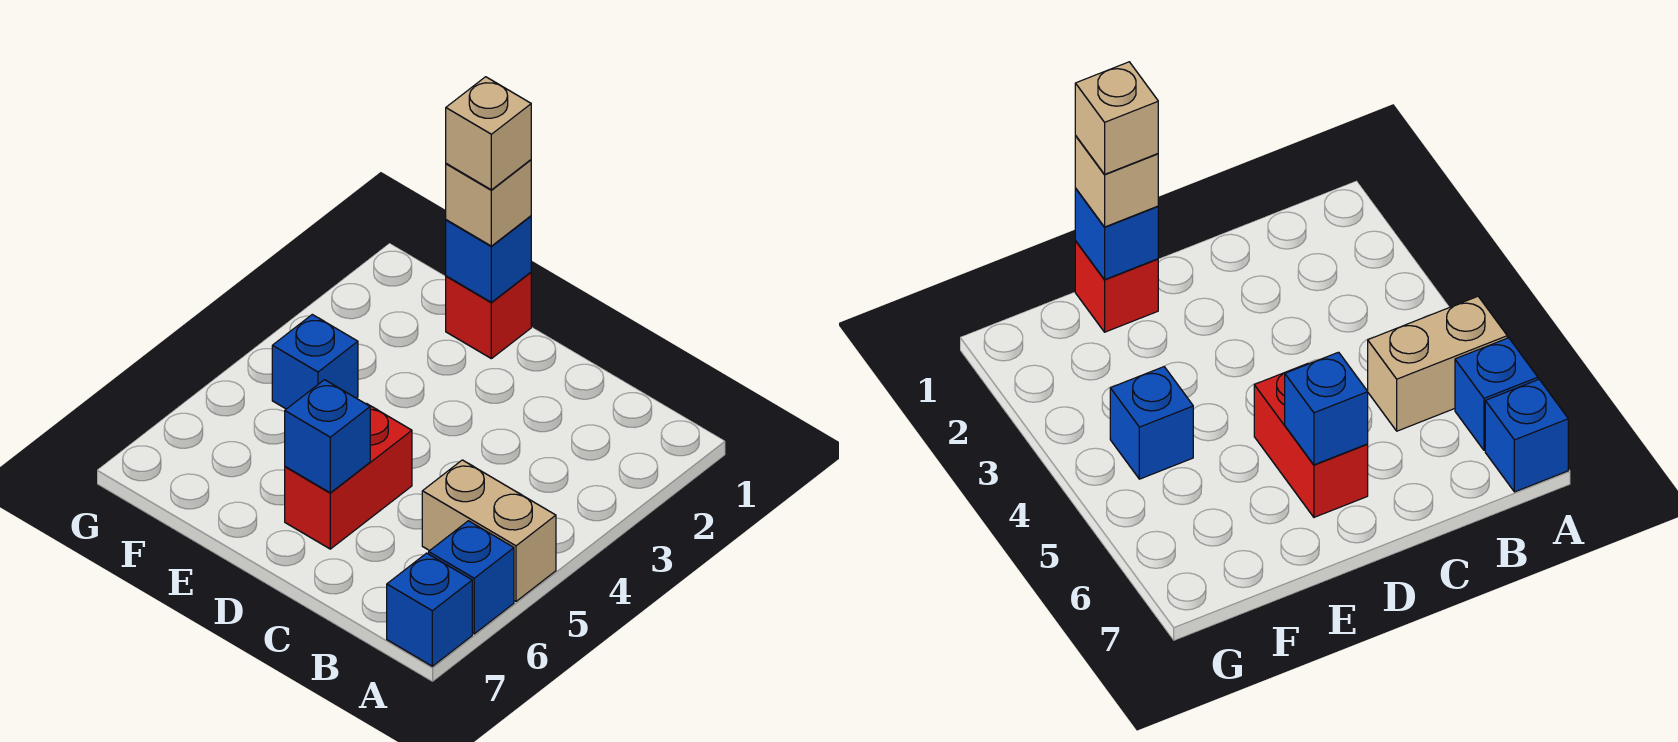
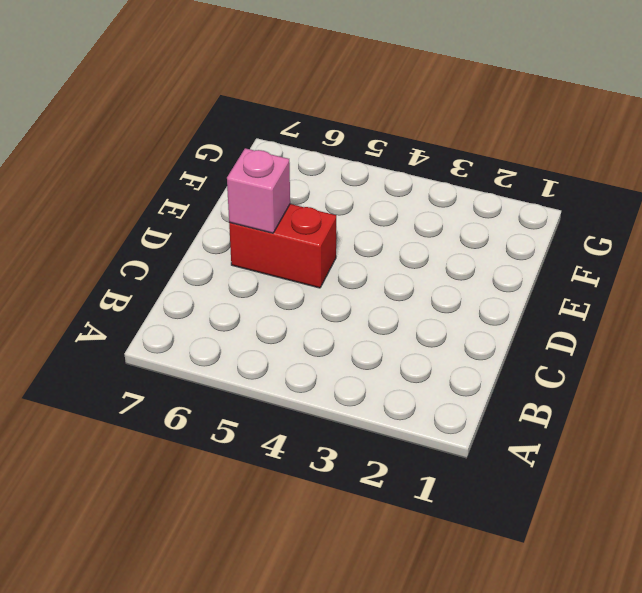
pink 1x1 brick [227,148,290,233] -> blue 1x1 brick [285,380,370,493]
none -> tan 1x2 brick [422,460,556,601]
none -> blue 1x1 brick [429,521,514,634]

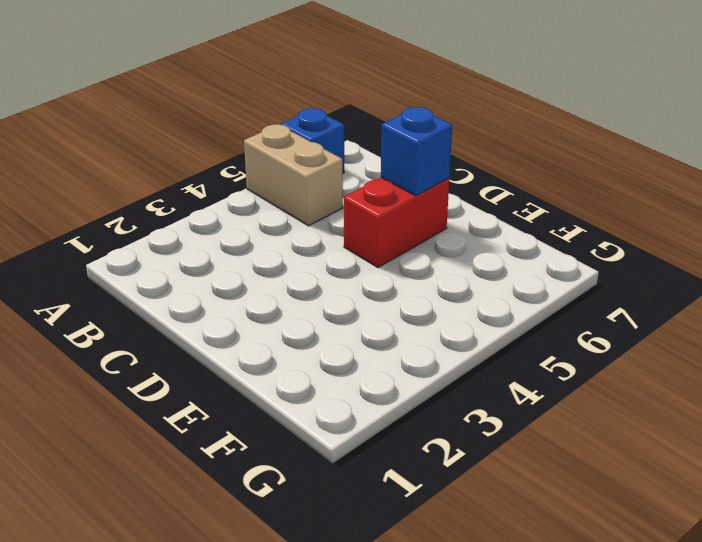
none -> blue 1x1 brick [387,553,472,666]
none -> red 1x1 brick [446,272,531,359]

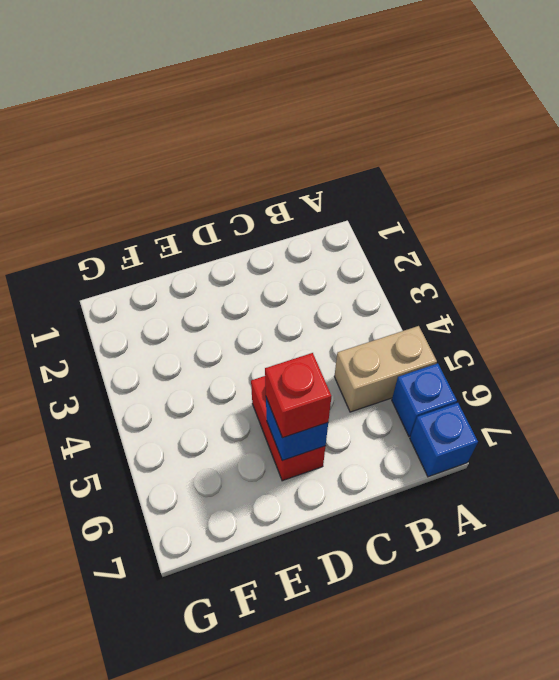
red 1x1 brick [265,353,331,438] -> red 1x1 brick moved to [446,272,531,359]
none -> blue 1x1 brick [272,315,358,409]
none -> blue 1x1 brick [446,216,531,302]

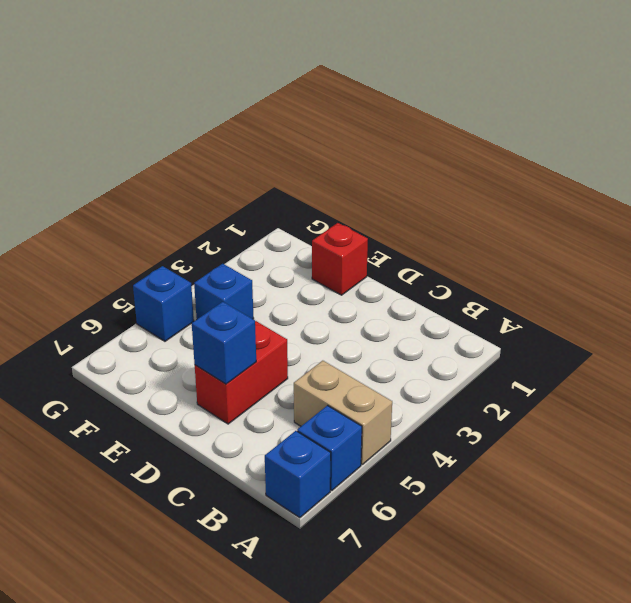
blue 1x1 brick [133,266,194,341] -> blue 1x1 brick moved to [446,216,531,302]
none -> tan 1x1 brick [446,160,531,246]
none -> tan 1x1 brick [446,77,531,190]

